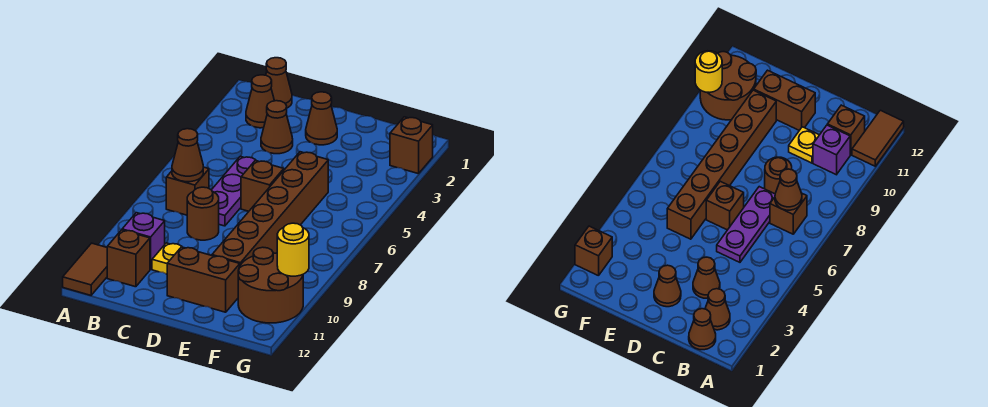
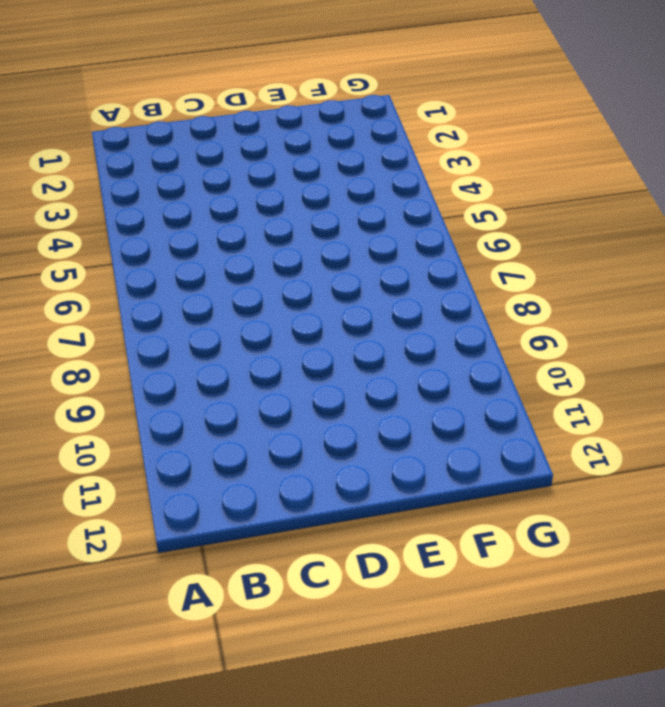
none -> brown 1x2 tile [63,243,107,295]
none -> brown 1x1 cone [266,58,292,108]
none -> brown 1x1 cone [246,75,274,128]

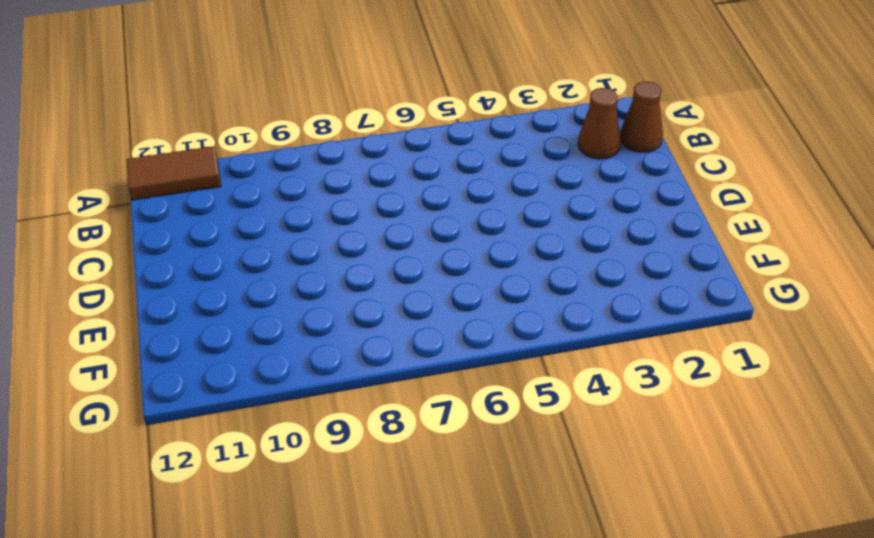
none -> brown 1x1 brick [166,167,209,215]
none -> purple 1x1 brick [122,213,165,269]
none -> brown 1x1 brick [107,230,150,287]

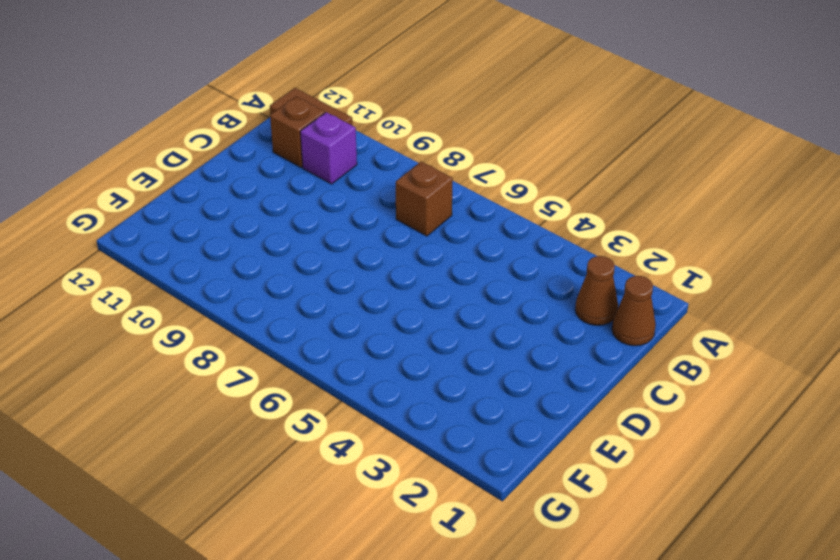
none -> brown 1x1 cone [261,101,293,154]
none -> purple 1x3 plate [212,156,255,226]
none -> brown 1x1 round brick [187,187,219,240]

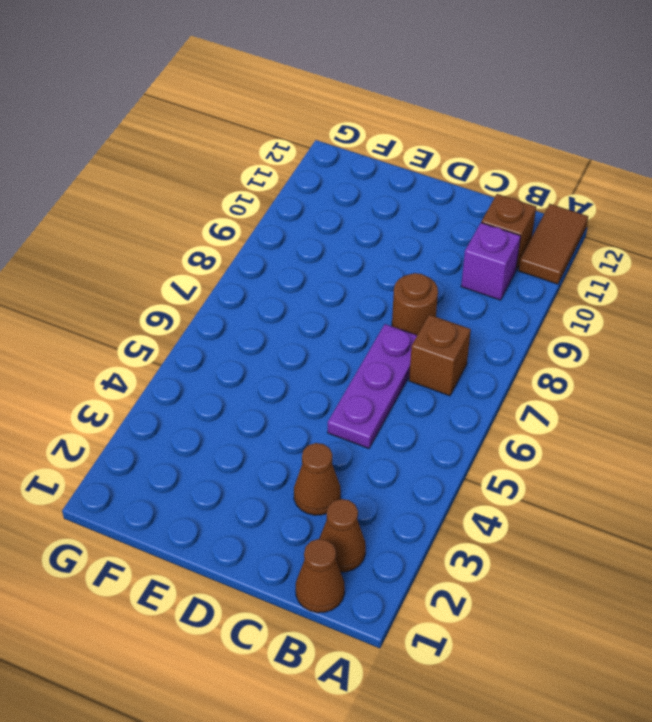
none -> yellow 1x1 plate [152,243,182,274]
none -> brown 1x1 cone [306,92,337,145]
none -> brown 1x1 brick [241,160,284,211]

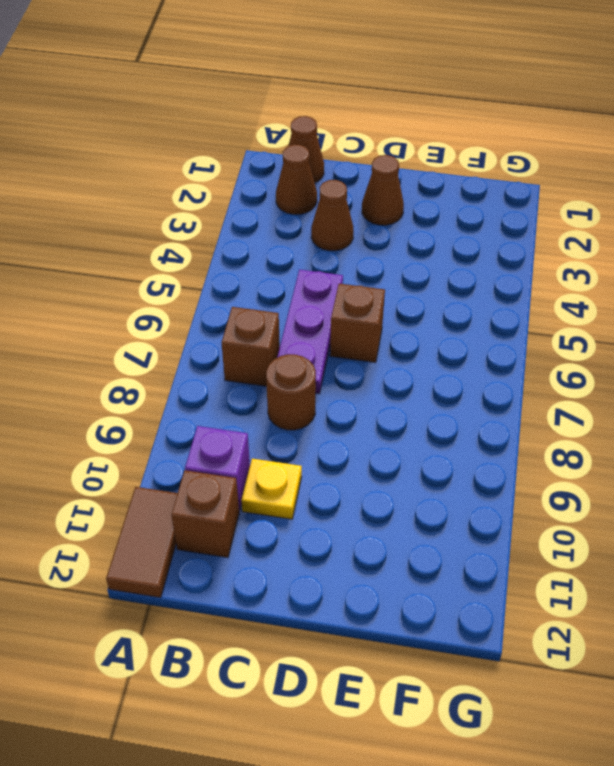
none -> brown 1x2 brick [167,247,240,312]
none -> brown 1x6 brick [212,152,328,265]
none -> brown 2x2 round brick [238,247,303,323]

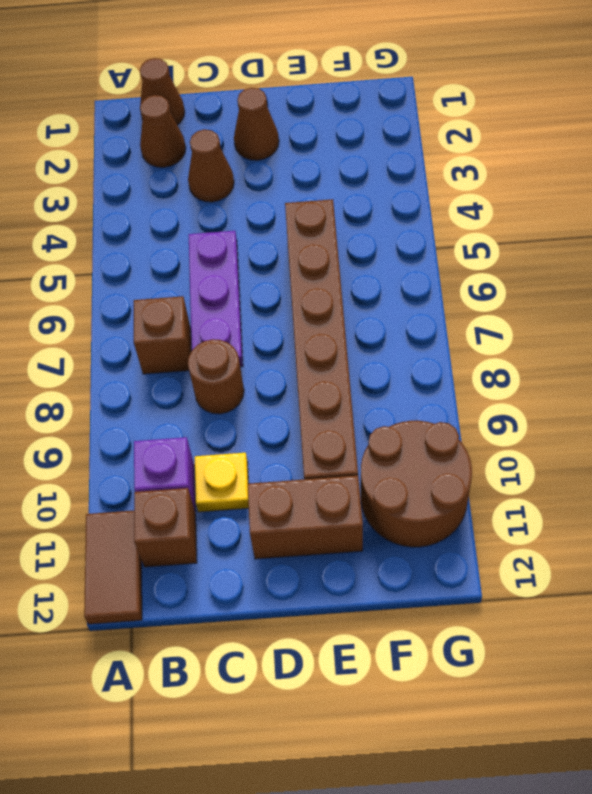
none -> brown 1x1 brick [241,160,284,211]
none -> brown 1x1 brick [390,117,433,174]
none -> brown 1x1 cone [172,129,203,182]

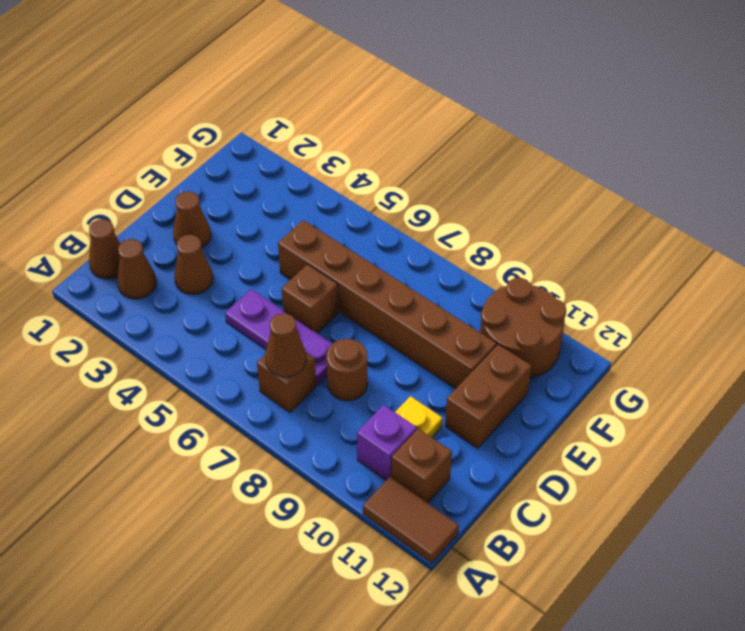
none -> brown 1x1 brick [390,117,433,174]
none -> yellow 1x1 round brick [277,223,309,276]

